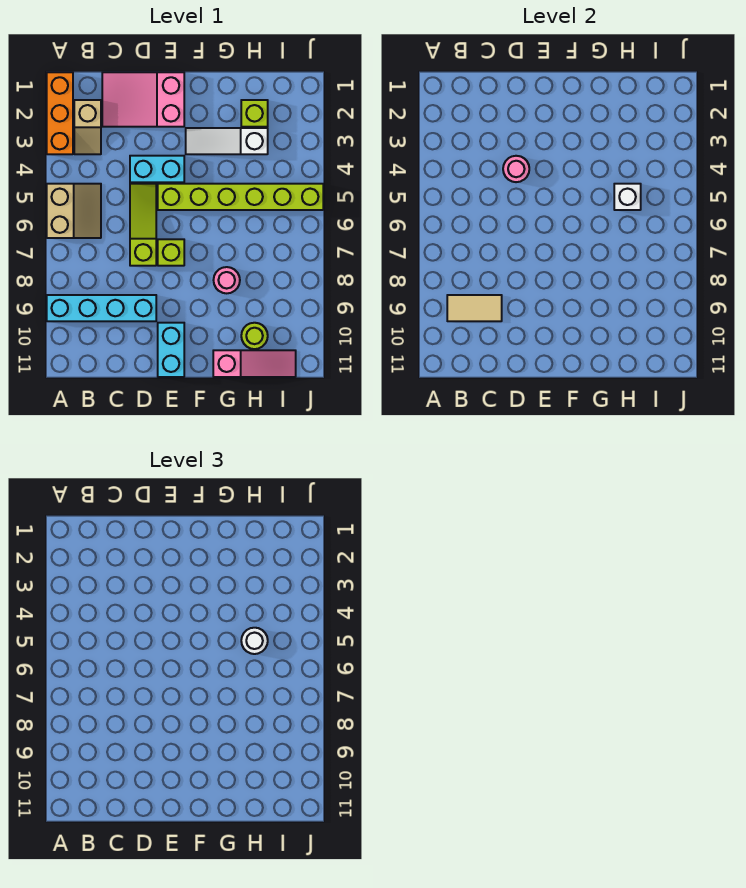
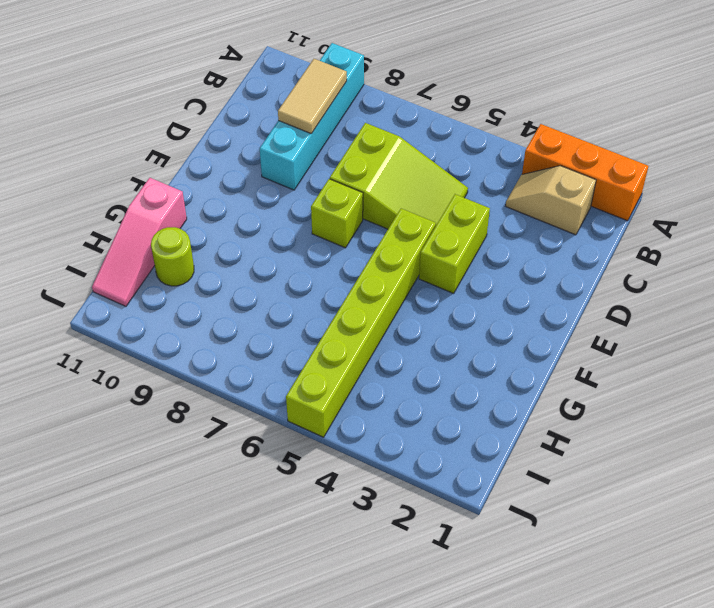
lime 2x3 slope [330,123,468,229] -> lime 1x3 slope [130,184,156,266]
lime 1x2 brick [419,194,490,293] -> cyan 1x2 brick [130,156,184,182]
none -> tan 2x2 slope [47,184,101,238]
none -> pink 2x3 slope [102,72,184,127]
none -> cyan 1x2 brick [158,323,184,377]

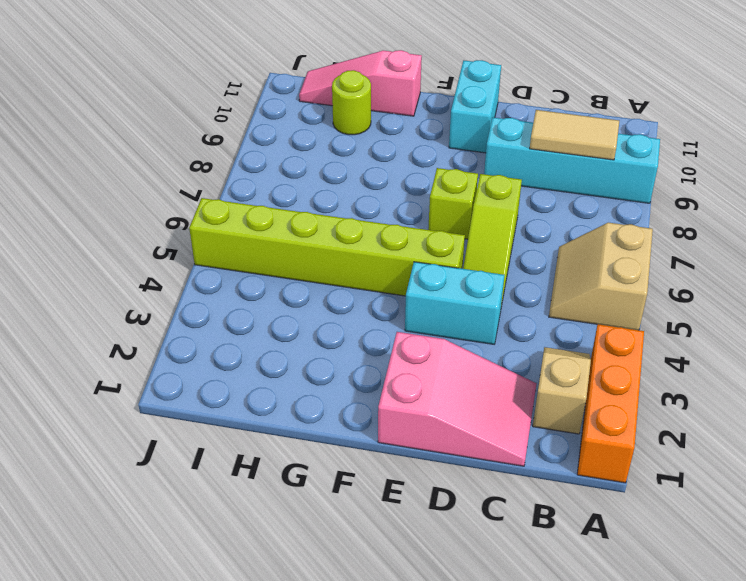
none -> white 1x3 slope [186,128,268,154]
none -> pink 1x1 round brick [214,267,240,293]
none -> lime 1x1 brick [241,100,268,127]

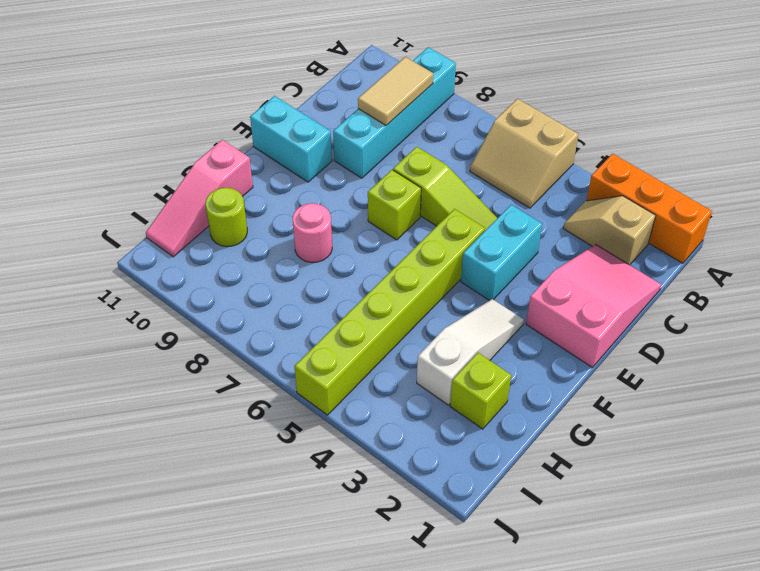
none -> pink 1x1 round brick [503,156,529,182]
none -> white 1x1 brick [614,184,641,210]
none -> white 1x1 round brick [241,628,268,654]

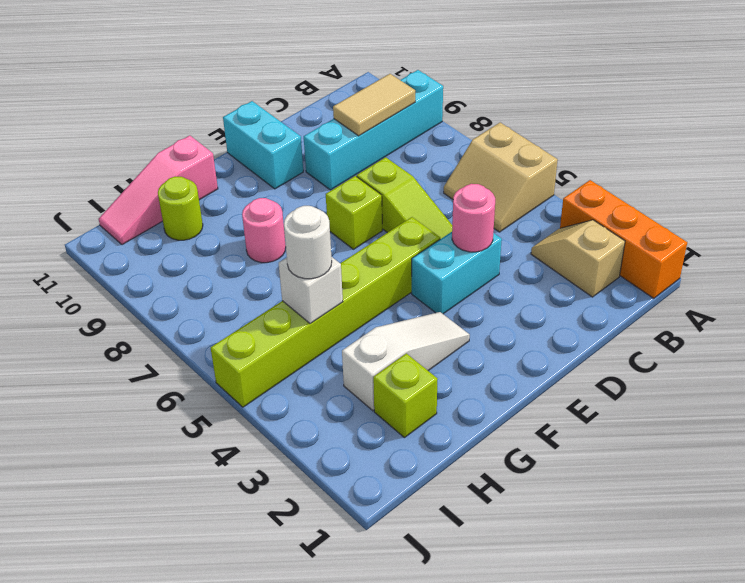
none -> pink 2x3 slope [102,72,184,127]

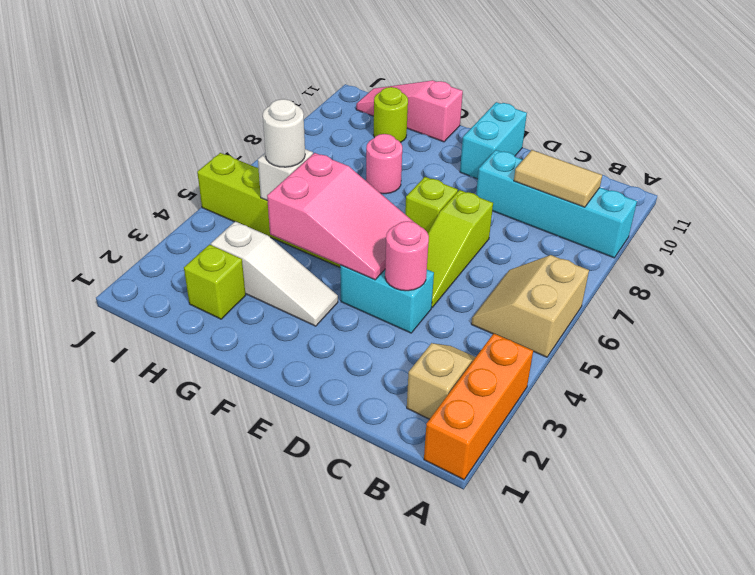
pink 2x3 slope [267,153,413,280] -> pink 2x3 slope moved to [102,72,184,127]

